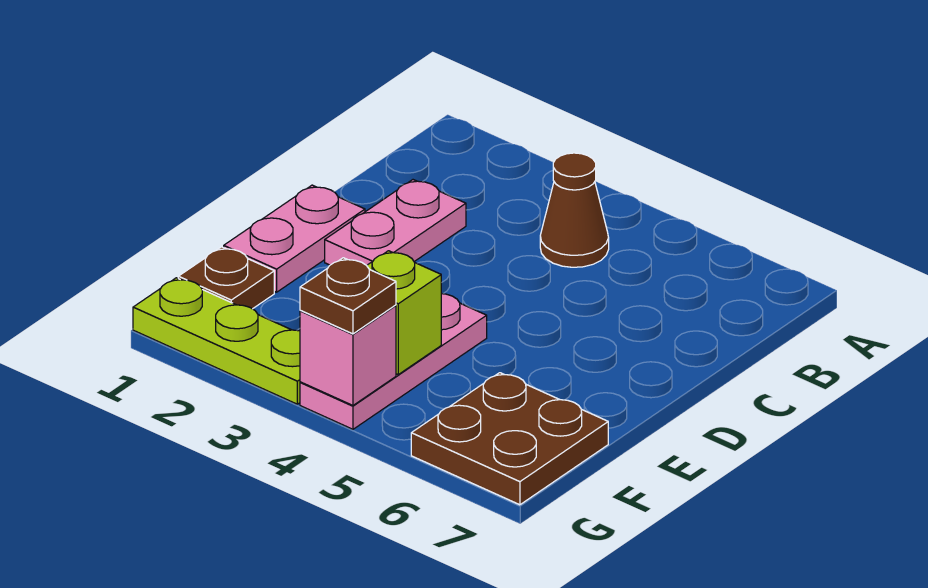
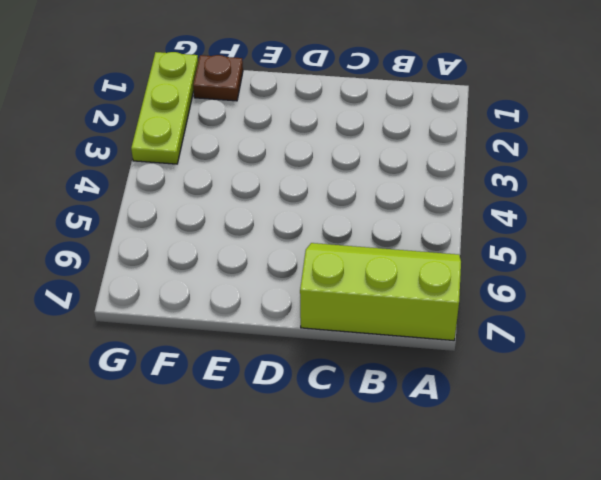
lime 2x3 slope [300,243,461,341] -> none
none -> brown 1x1 cone [540,153,609,267]
none -> pink 1x2 plate [325,180,466,265]

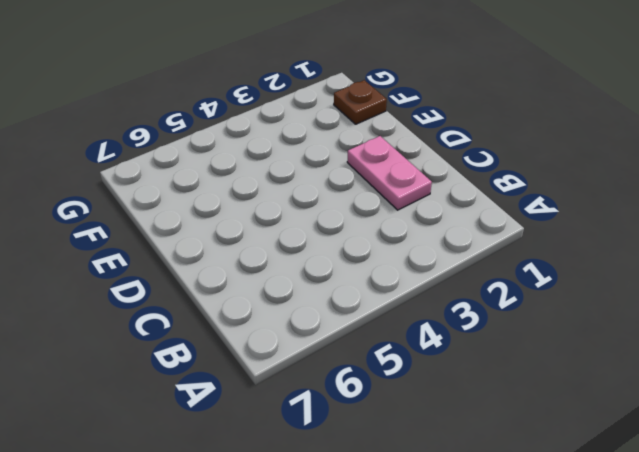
none -> brown 1x1 cone [540,153,609,267]
none -> pink 1x2 plate [224,185,365,292]

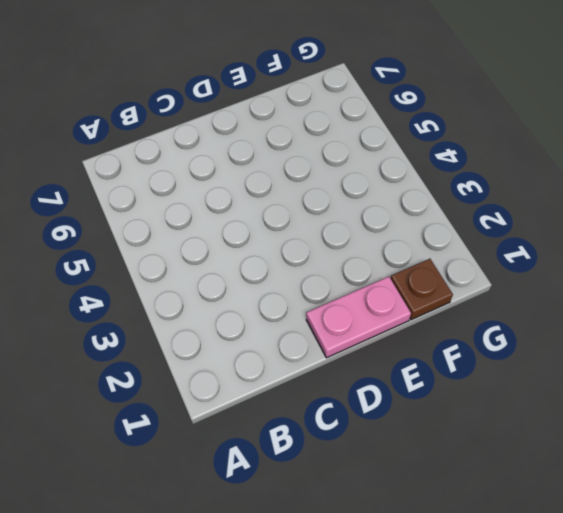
none -> brown 1x1 cone [540,153,609,267]
none -> pink 1x2 plate [325,180,466,265]

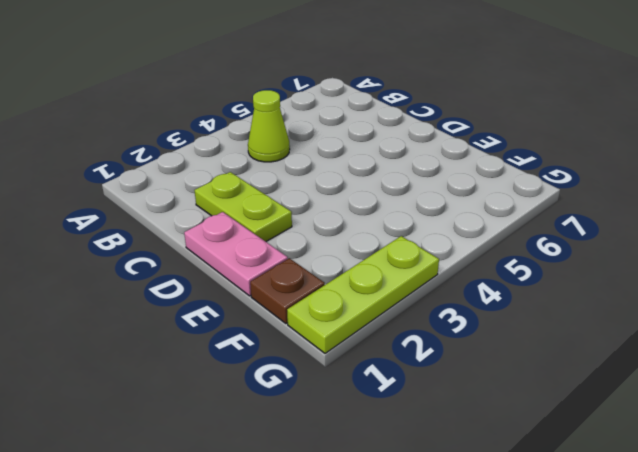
lime 1x1 cone [248,90,290,162] -> brown 1x1 cone [540,153,609,267]
lime 1x2 plate [194,172,292,242] -> pink 1x2 plate [325,180,466,265]
none -> pink 1x3 plate [300,294,487,429]
none -> brown 2x2 plate [411,373,608,505]

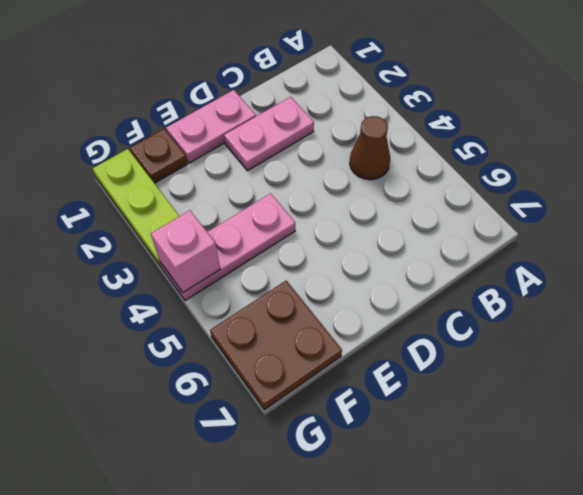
none -> lime 1x1 brick [367,251,441,374]
none -> brown 1x1 plate [300,258,396,334]

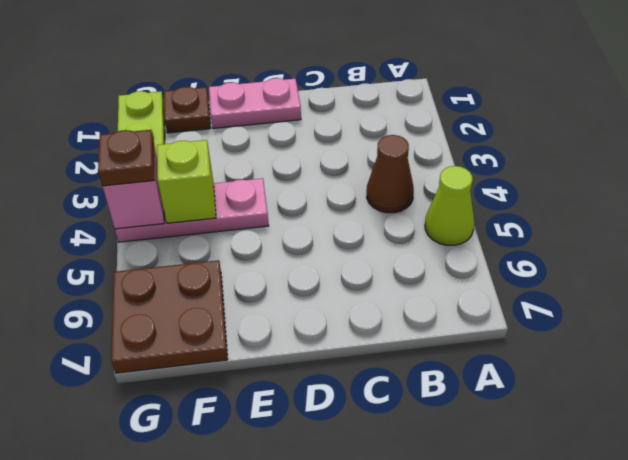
lime 1x1 cone [425,166,475,245] -> none
none -> pink 1x2 plate [325,180,466,265]

